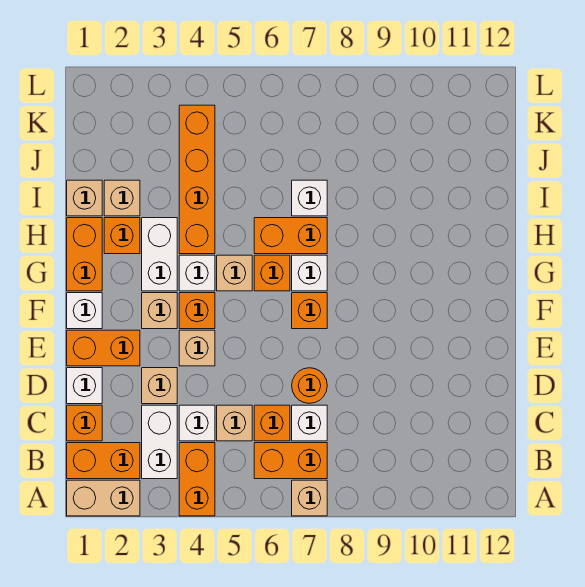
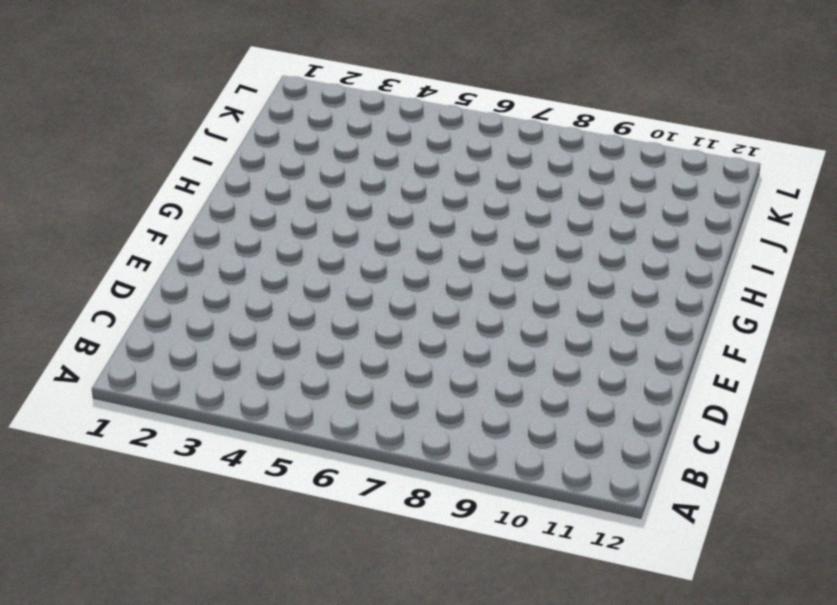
none -> tan 1x2 brick [67,480,140,516]
none -> orange 1x2 brick [179,443,215,516]
none -> tan 1x1 brick [292,480,327,516]
none -> orange 1x2 brick [67,443,140,479]

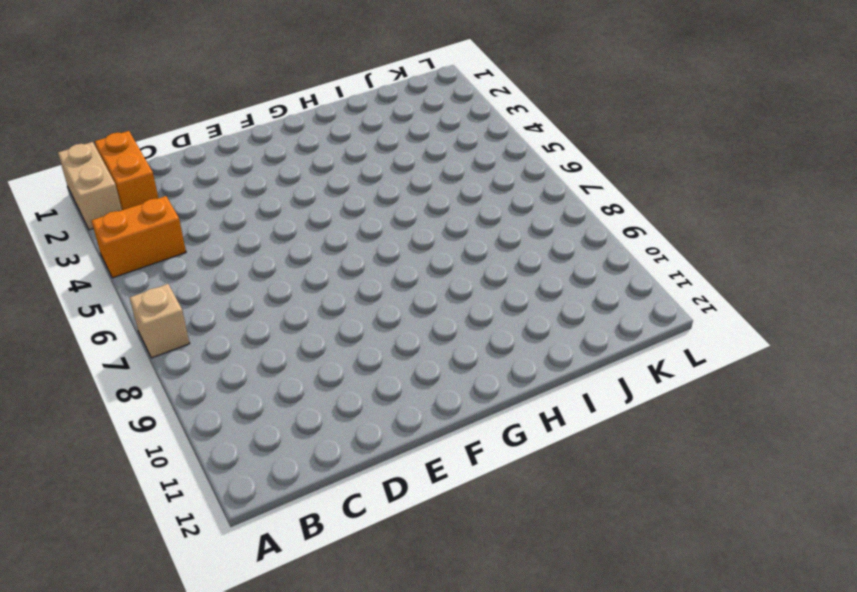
none -> white 1x2 brick [142,405,177,479]
none -> orange 1x2 brick [254,443,327,479]
none -> orange 1x1 brick [67,405,102,441]
none -> white 1x1 brick [179,405,215,441]

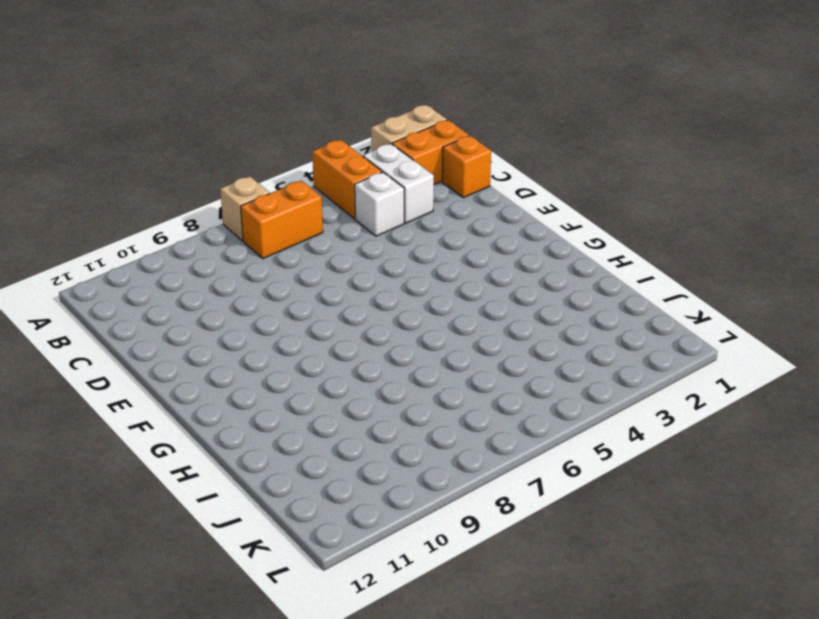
none -> tan 1x1 brick [217,405,252,441]
none -> orange 1x1 brick [254,405,290,441]
none -> white 1x1 brick [292,405,327,441]
none -> white 1x1 brick [67,368,102,404]

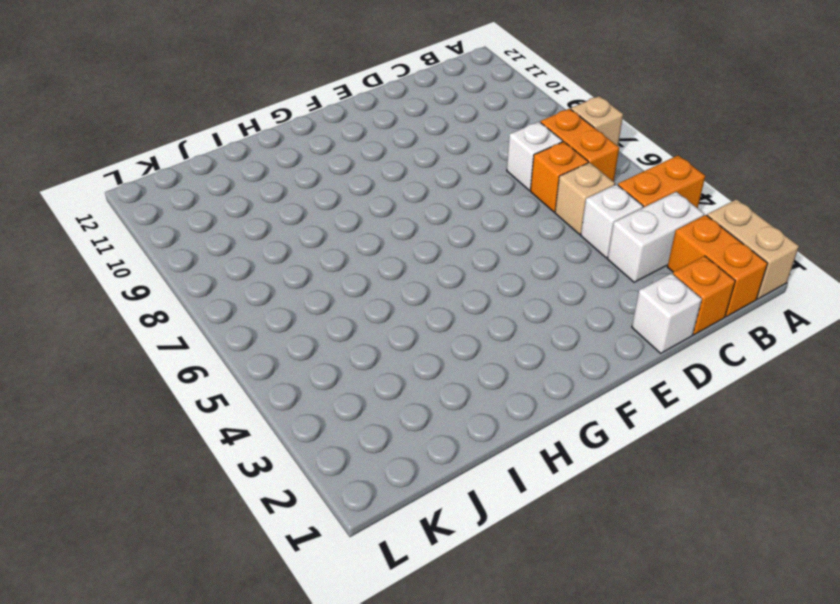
none -> tan 1x1 brick [142,368,177,404]
none -> orange 1x1 round brick [292,368,327,403]
none -> orange 1x2 brick [67,330,140,366]
none -> tan 1x1 brick [179,330,215,366]

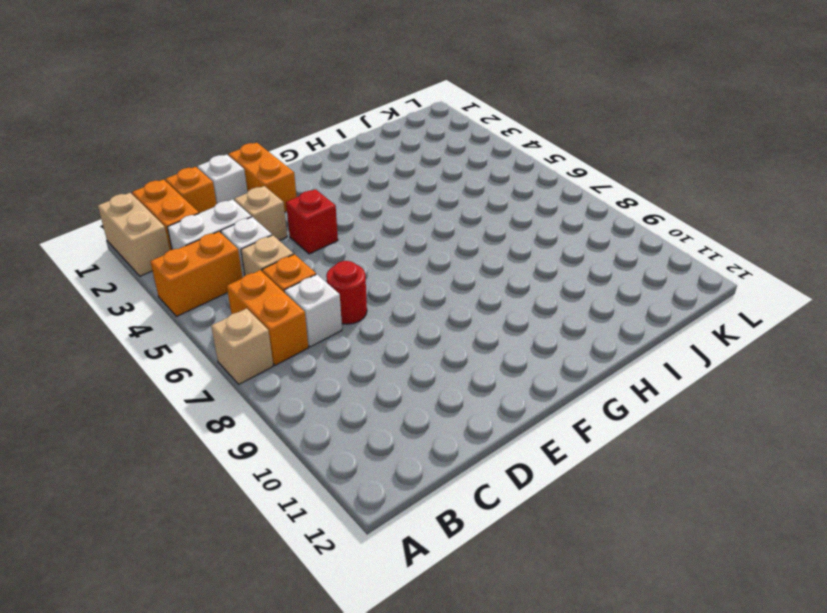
red 1x1 round brick [326,261,367,324] -> orange 1x1 round brick [292,368,327,403]
red 1x1 brick [286,189,338,254] -> tan 1x1 brick [179,330,215,366]
none -> white 1x1 brick [67,293,102,329]
none -> tan 1x1 brick [142,293,177,329]
none -> orange 1x1 brick [179,293,215,329]
none -> orange 1x1 brick [292,293,327,329]

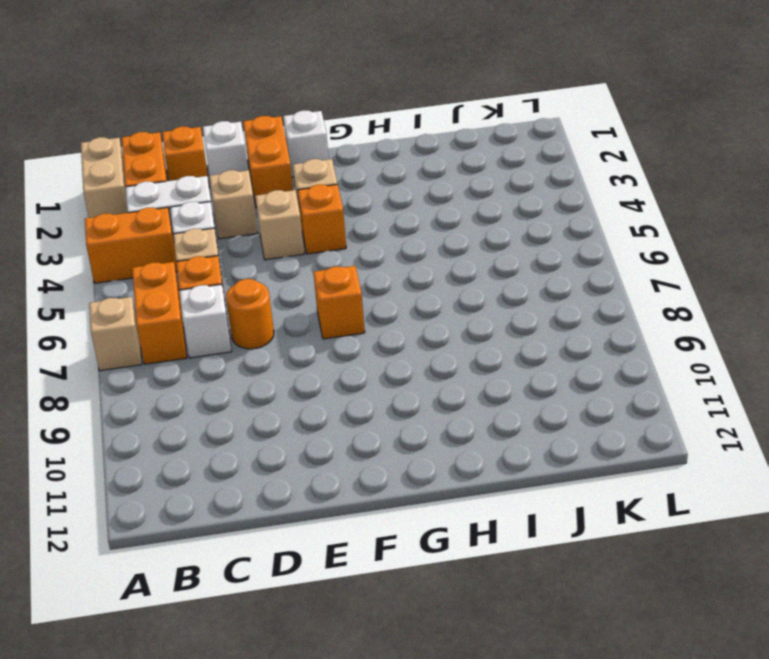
none -> orange 1x2 brick [67,218,102,291]
none -> white 1x2 brick [142,218,177,291]
none -> white 1x1 brick [179,255,215,291]
none -> tan 1x1 brick [217,255,252,291]

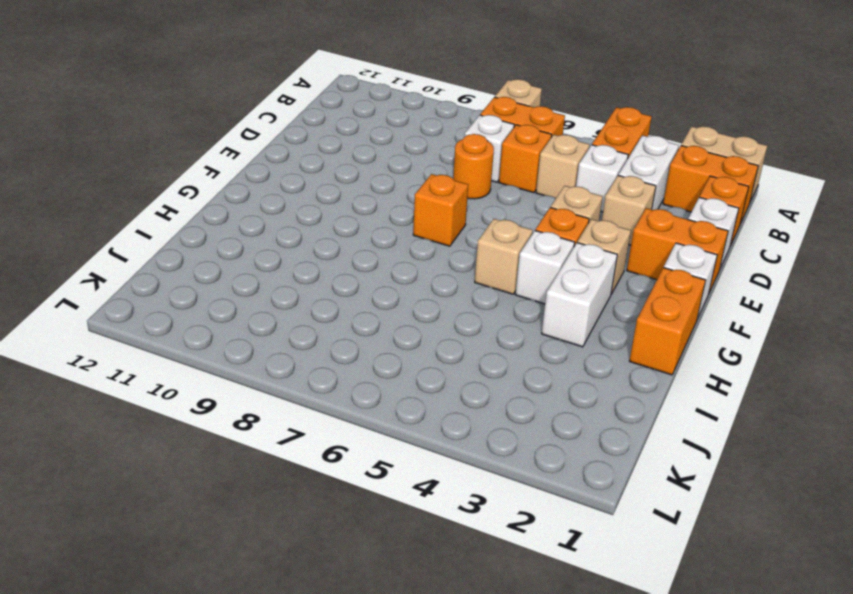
none -> orange 1x1 brick [254,255,290,291]
none -> white 1x1 brick [292,255,327,291]
none -> orange 1x1 brick [104,218,140,254]
none -> orange 1x4 brick [179,105,215,254]

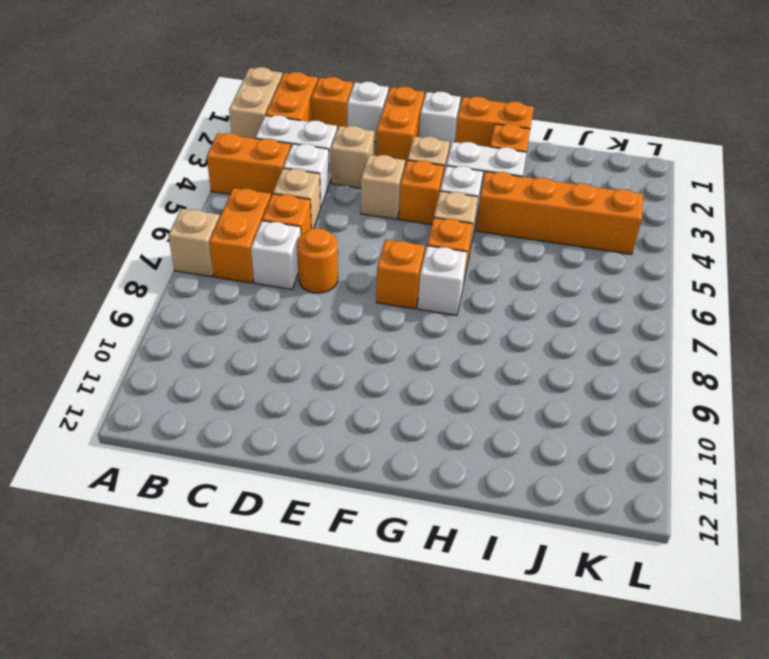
none -> orange 1x2 brick [254,218,327,254]
none -> tan 1x1 brick [67,180,102,216]
none -> tan 1x1 brick [104,180,140,216]
none -> white 1x1 brick [292,180,327,216]

